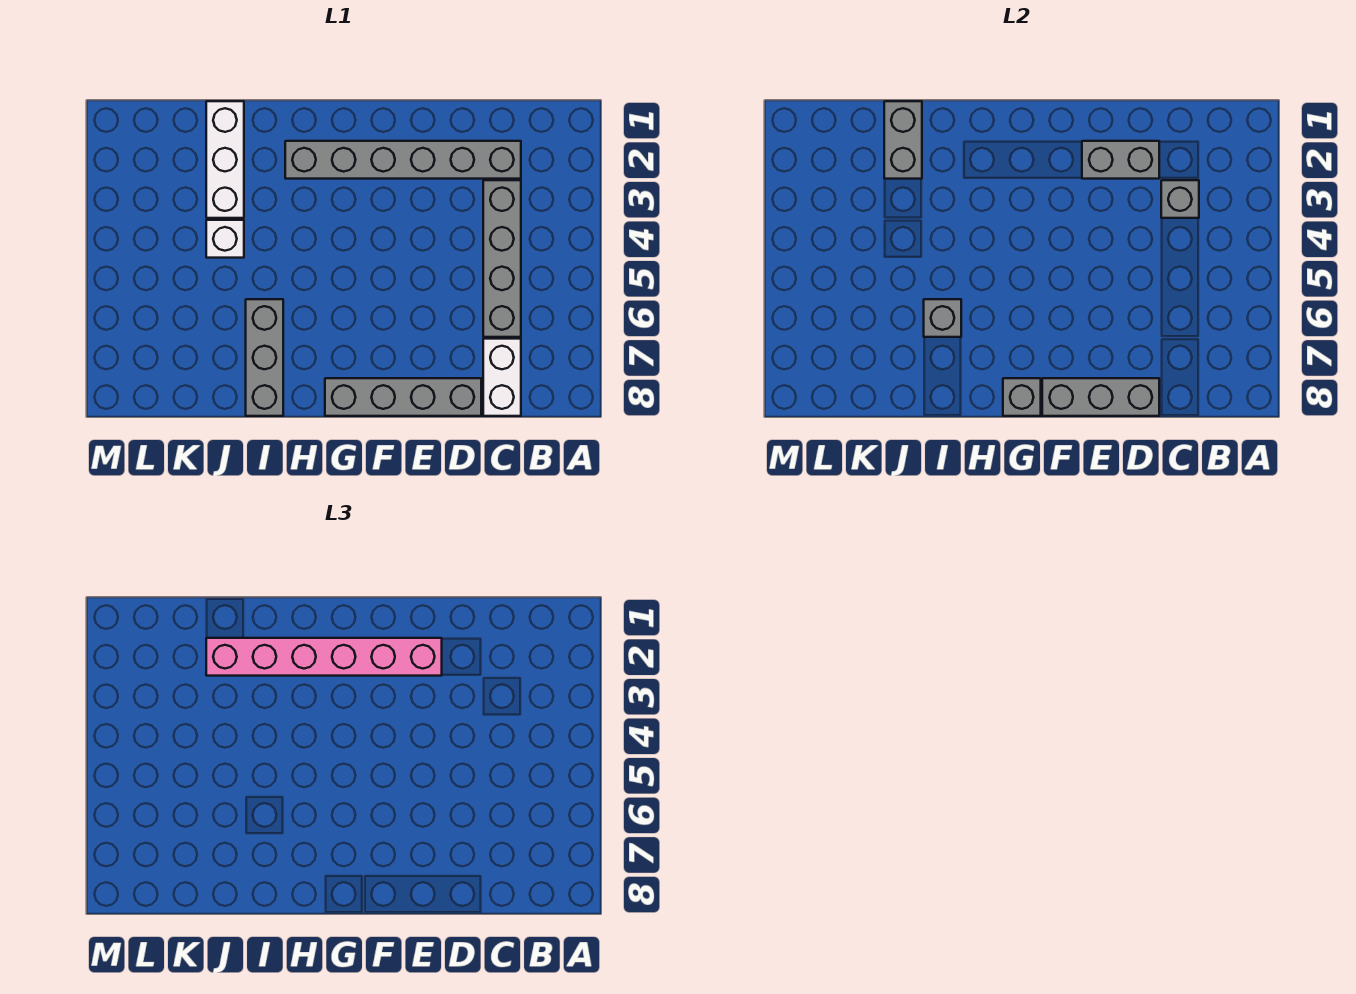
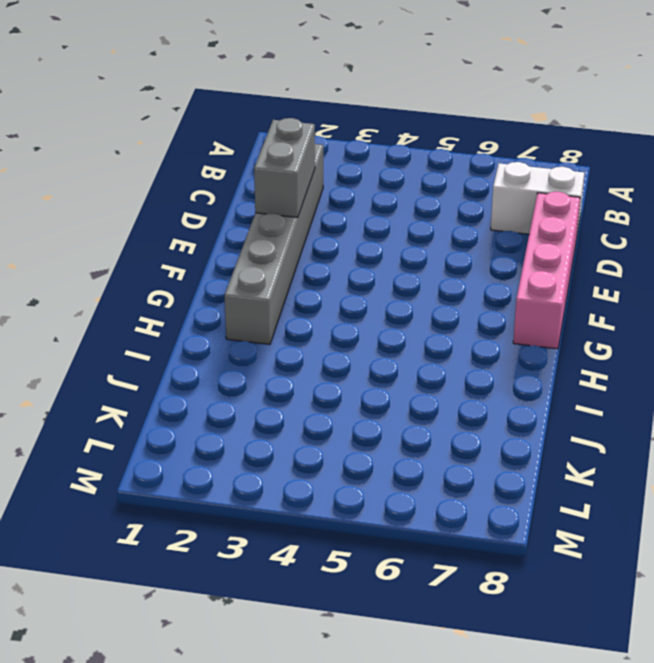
pink 1x4 brick [513,192,580,349] -> grey 1x4 brick [325,378,481,416]
none -> grey 1x4 brick [483,180,521,337]
none -> grey 1x3 brick [246,299,283,416]
none -> white 1x3 brick [206,101,244,218]

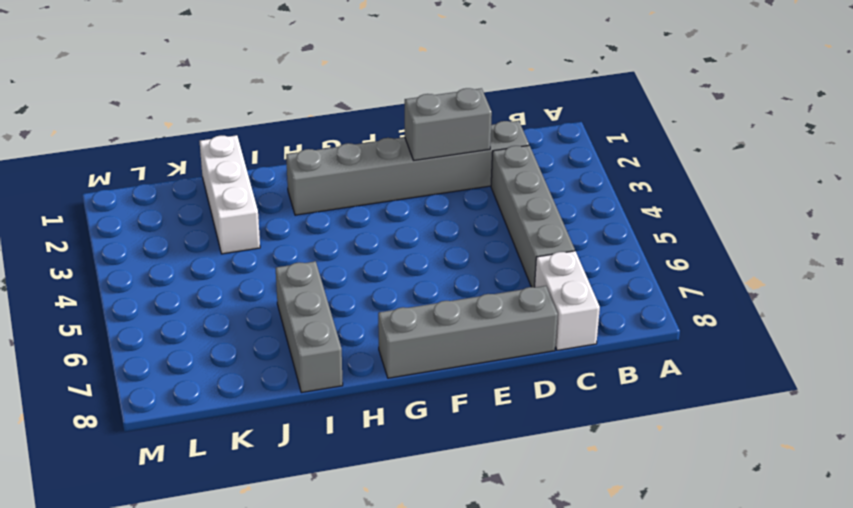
none -> white 1x1 brick [206,220,244,258]
none -> grey 1x1 brick [1161,180,1199,218]
none -> grey 1x3 brick [1042,378,1159,416]

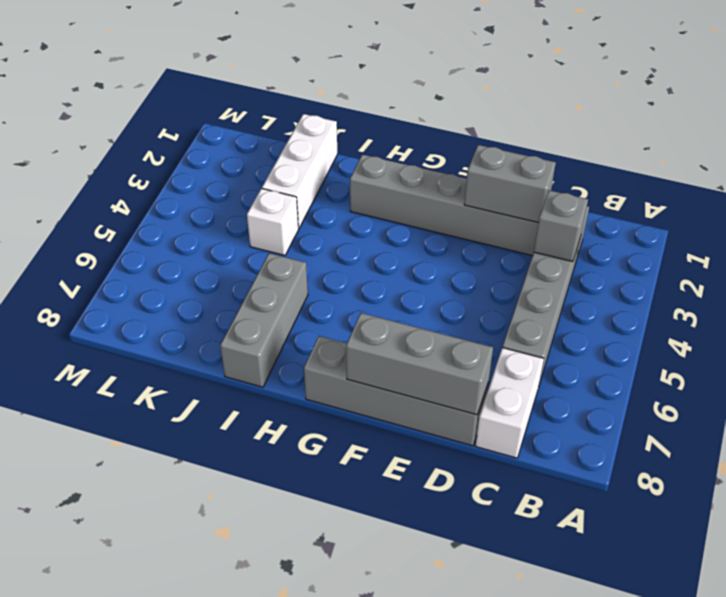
none -> grey 1x1 brick [1003,378,1041,416]
none -> grey 1x1 brick [924,299,961,337]
none -> grey 1x2 brick [884,101,922,179]

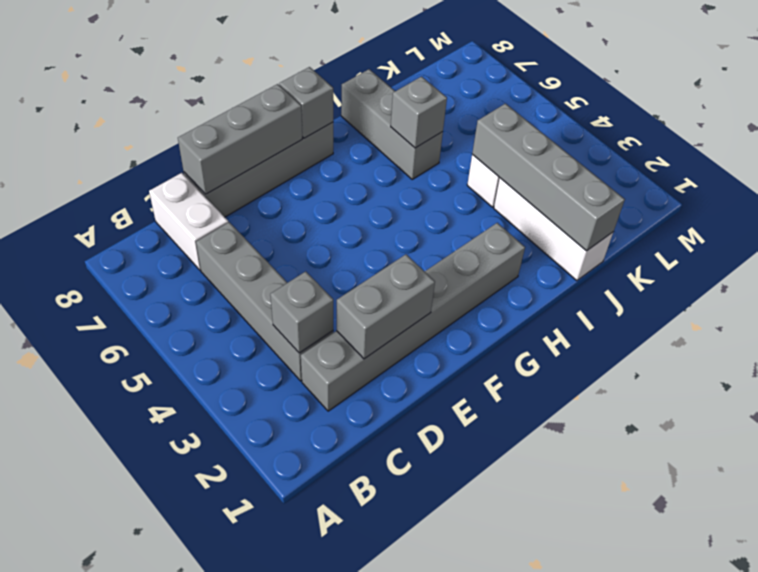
grey 1x4 brick [472,103,625,251] -> grey 1x2 brick [884,101,922,179]
none -> pink 1x6 brick [206,638,442,676]

